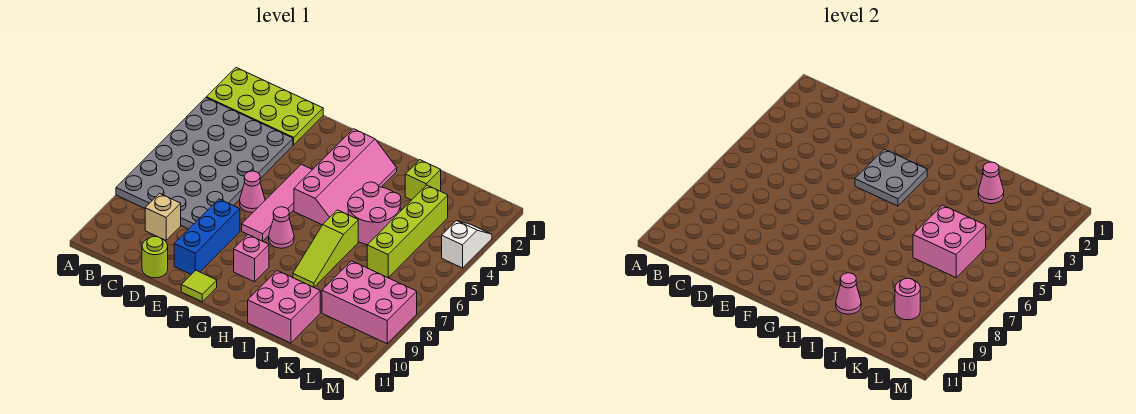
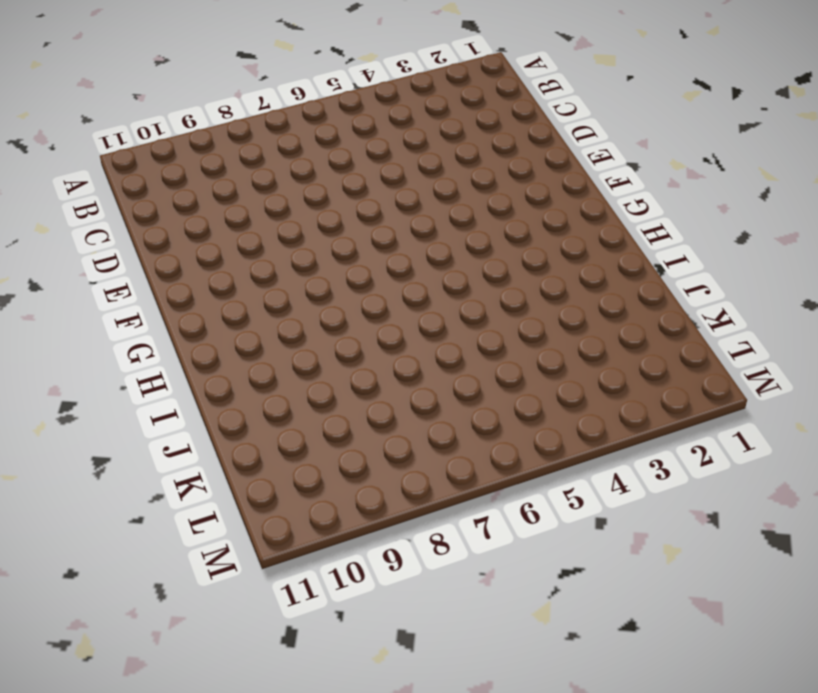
none -> lime 2x4 plate [206,68,323,145]
none -> grey 4x6 plate [116,98,293,229]
none -> tan 1x1 brick [145,193,181,240]

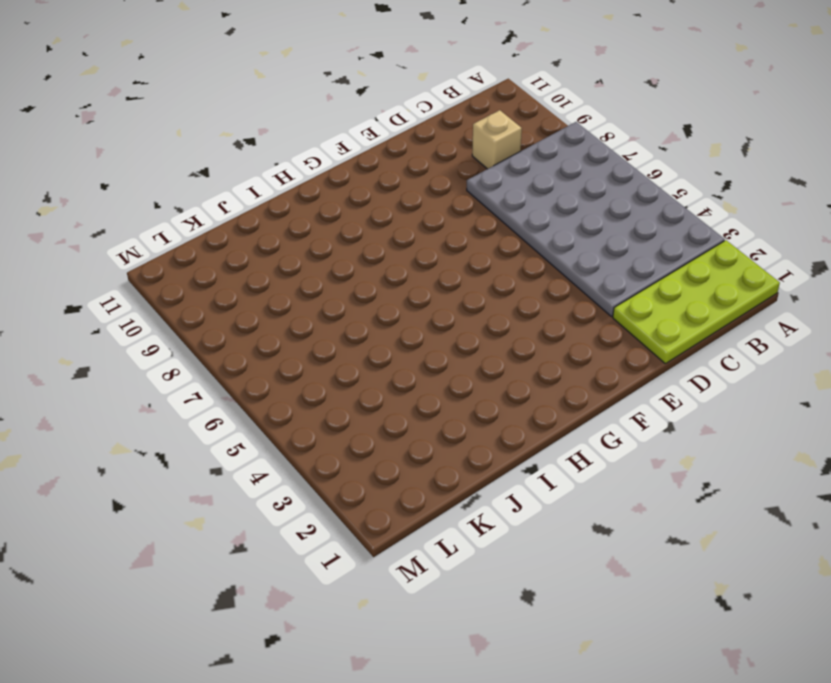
none -> lime 1x1 round brick [142,236,168,278]
none -> pink 1x1 cone [240,171,265,213]
none -> blue 1x3 brick [174,199,240,274]

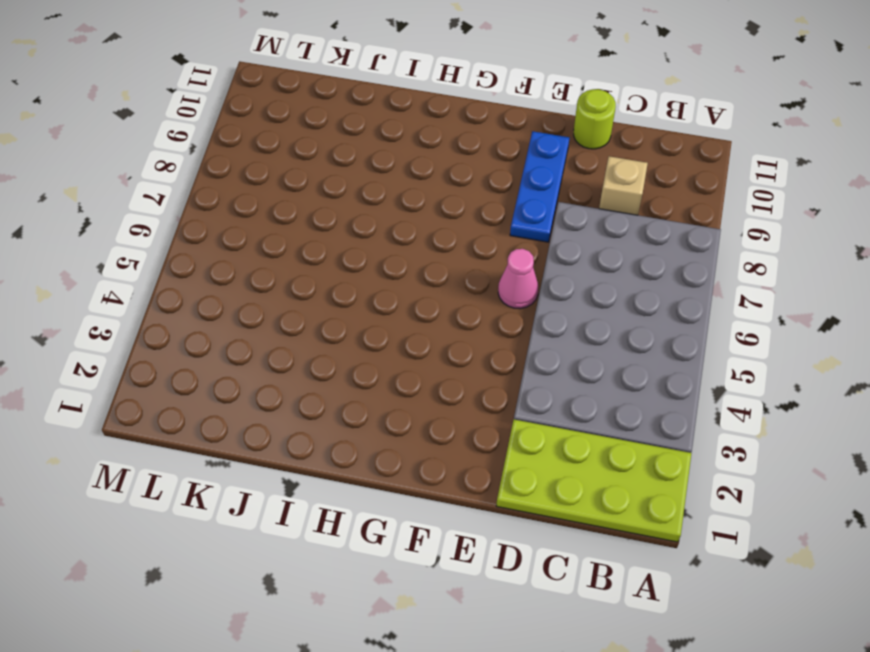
blue 1x3 plate [510,131,569,242] -> blue 1x3 brick [174,199,240,274]
none -> pink 1x4 tile [242,164,312,241]
none -> lime 1x1 tile [181,270,217,302]
none -> pink 2x4 slope [294,129,397,225]

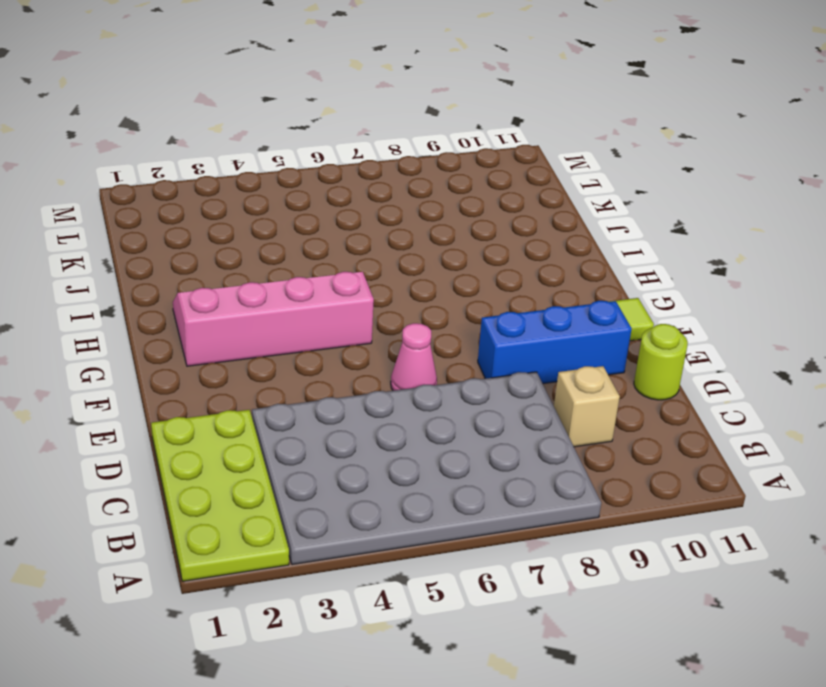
none -> pink 1x4 tile [242,164,312,241]
none -> pink 1x1 cone [269,207,294,248]
none -> pink 1x1 brick [234,235,269,282]

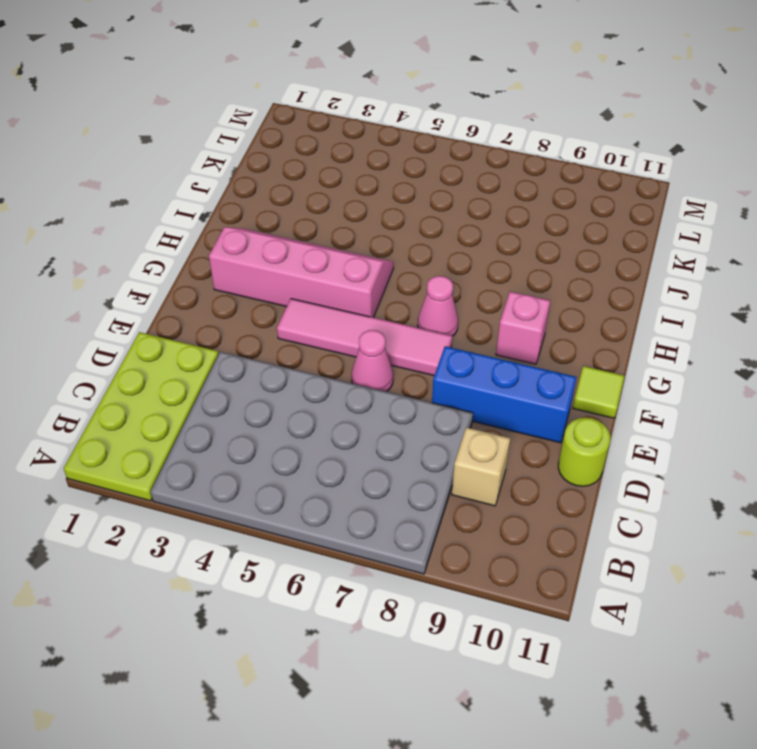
none -> pink 2x2 round brick [348,182,401,245]
none -> lime 1x3 slope [293,210,358,287]
none -> pink 2x2 brick [248,271,320,343]

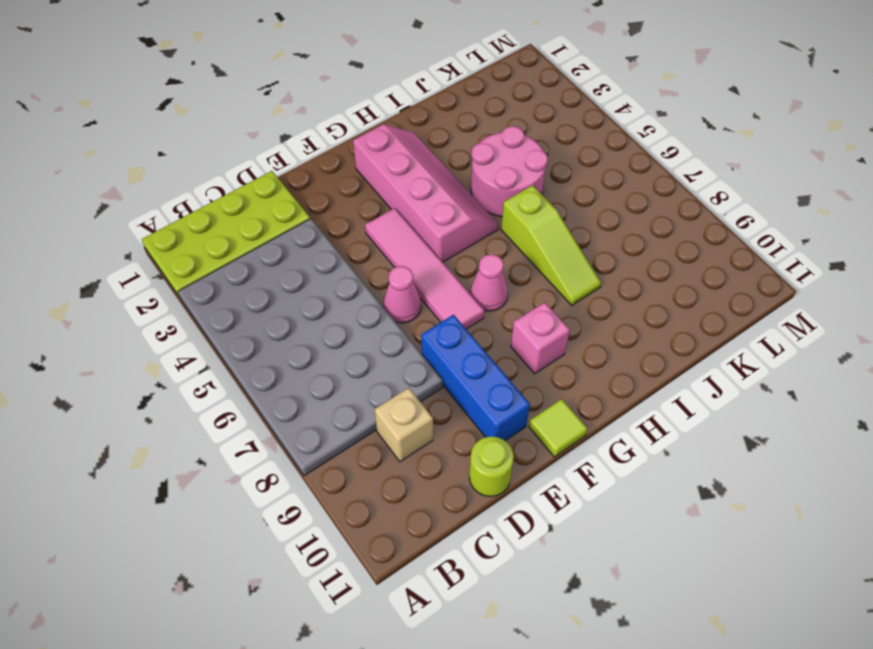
none -> pink 2x2 brick [248,271,320,343]
none -> lime 1x1 brick [405,160,441,200]
none -> lime 1x4 brick [367,185,448,278]

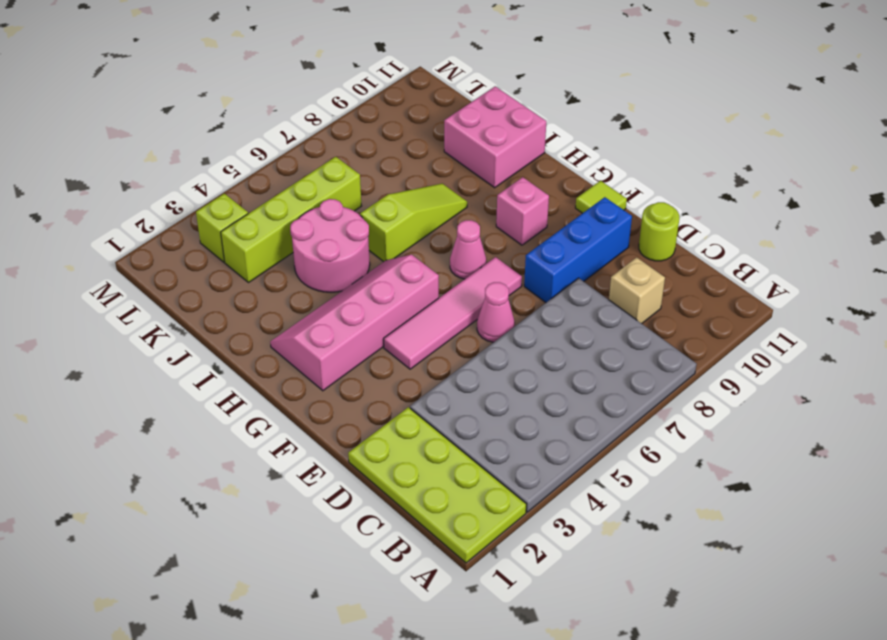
lime 1x1 brick [196,193,248,262] -> lime 1x1 brick moved to [405,160,441,200]
none -> pink 2x3 brick [322,261,417,344]
none -> white 1x2 slope [442,221,492,268]
none -> grey 2x2 plate [855,149,927,206]

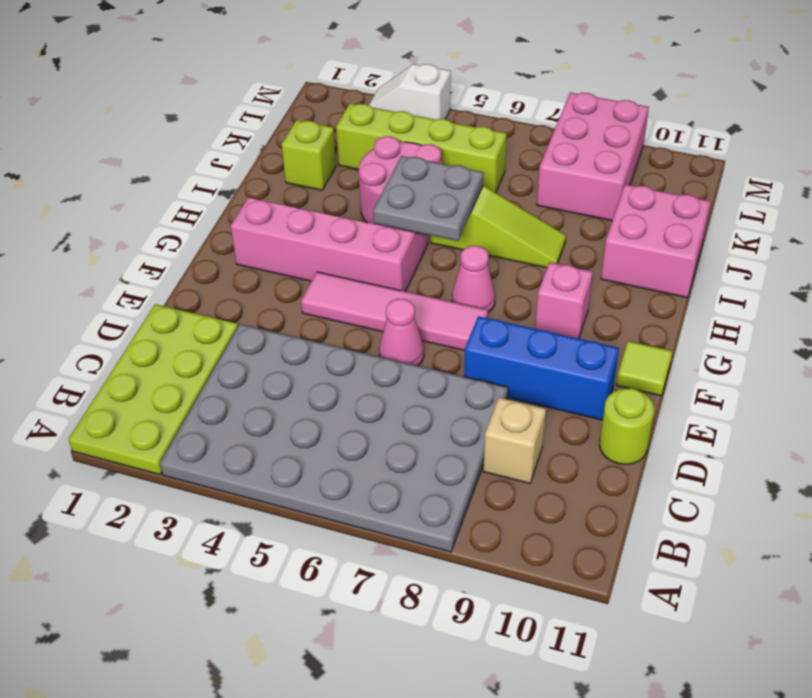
grey 2x2 plate [373,156,484,241] -> grey 2x2 plate moved to [855,149,927,206]
none -> pink 1x1 cone [836,273,861,314]
none -> pink 1x1 cone [978,162,1004,204]
none -> pink 2x2 brick [913,205,986,277]

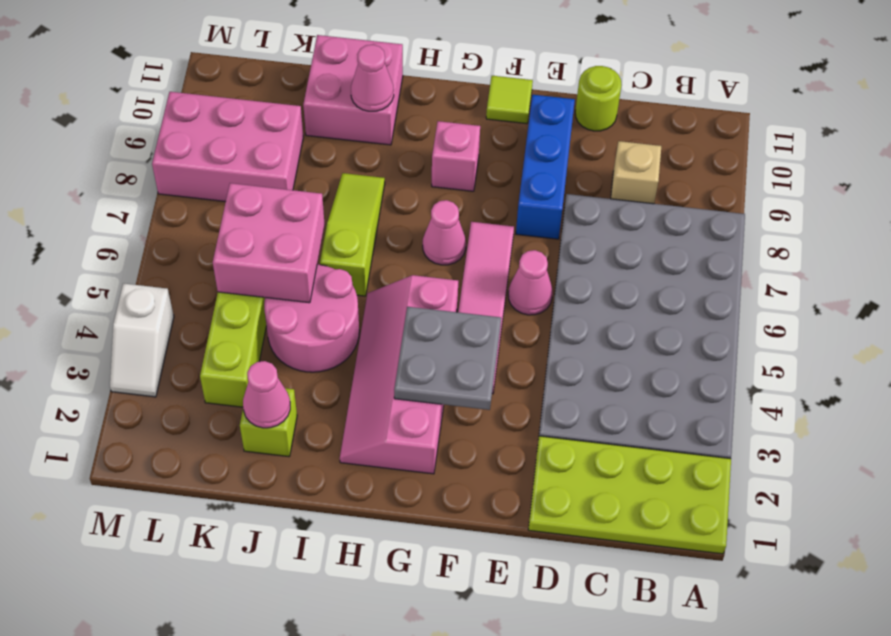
none -> pink 1x1 round brick [895,278,920,320]

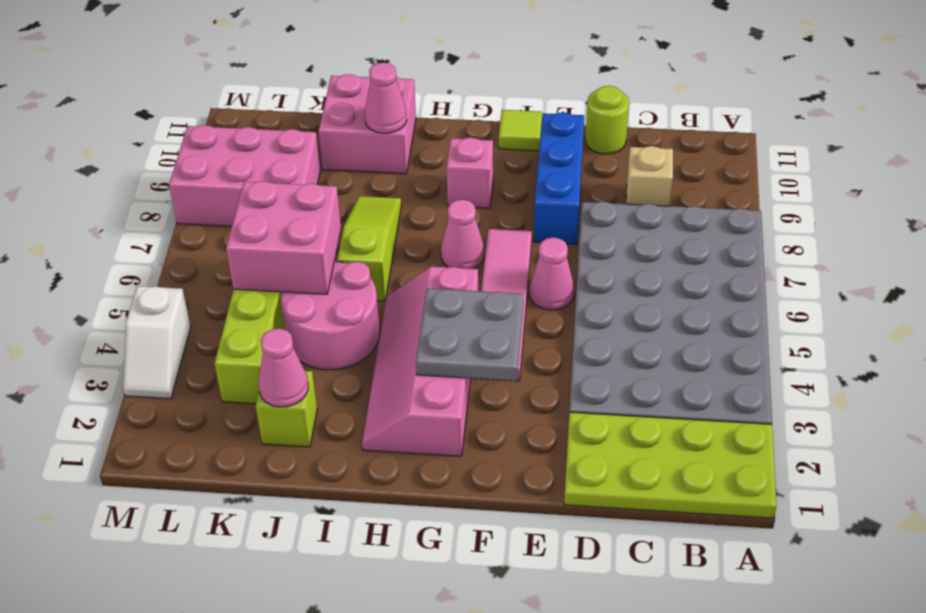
none -> pink 1x1 round brick [895,278,920,320]

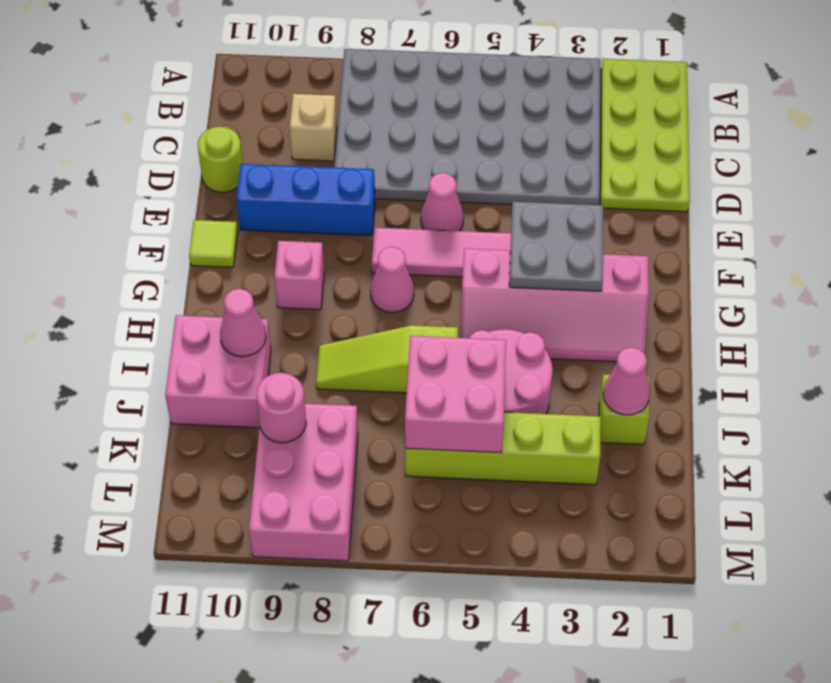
none -> white 1x2 slope [442,221,492,268]

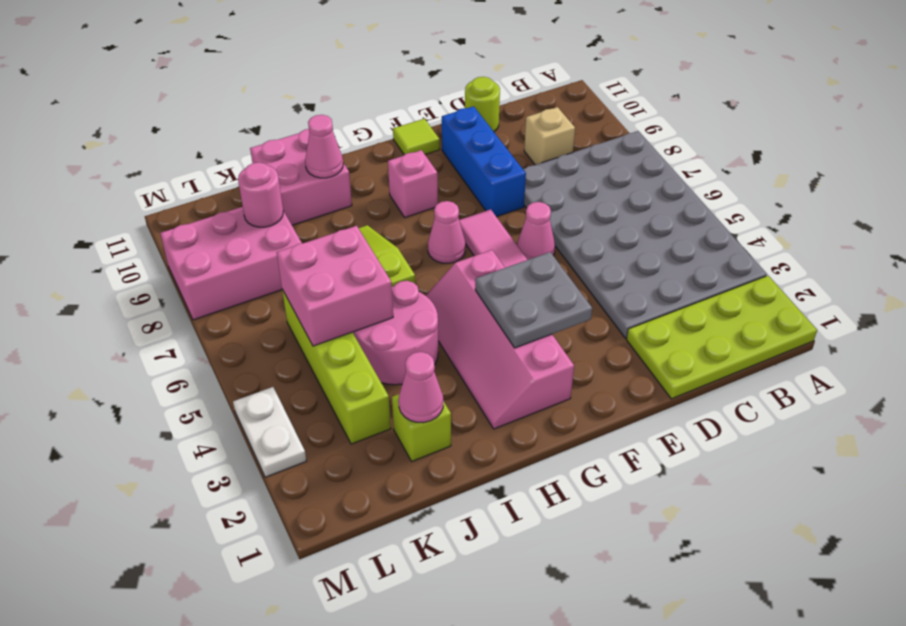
white 1x2 plate [233,387,306,477] -> white 1x2 slope [442,221,492,268]

